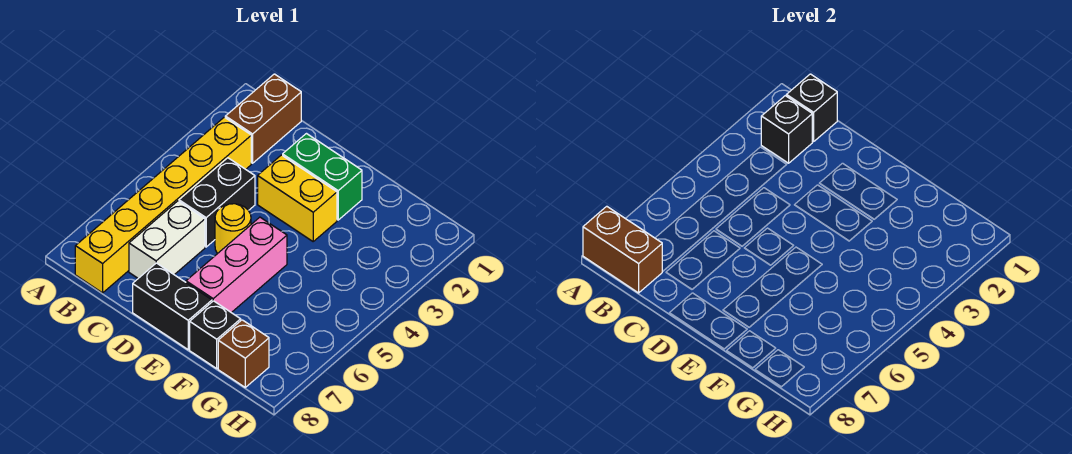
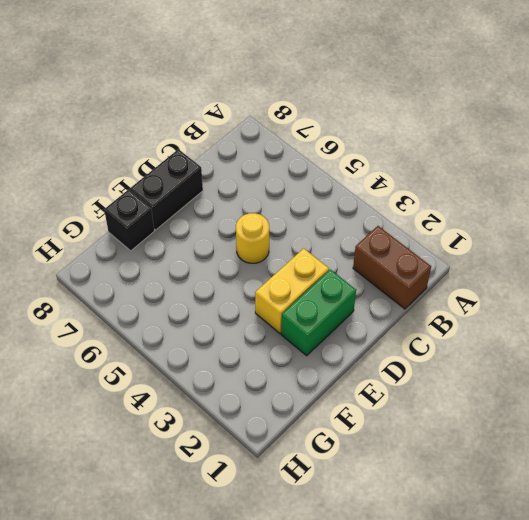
none -> yellow 1x6 brick [75,117,251,293]
none -> black 1x2 brick [179,158,255,247]
none -> white 1x2 brick [129,201,205,278]

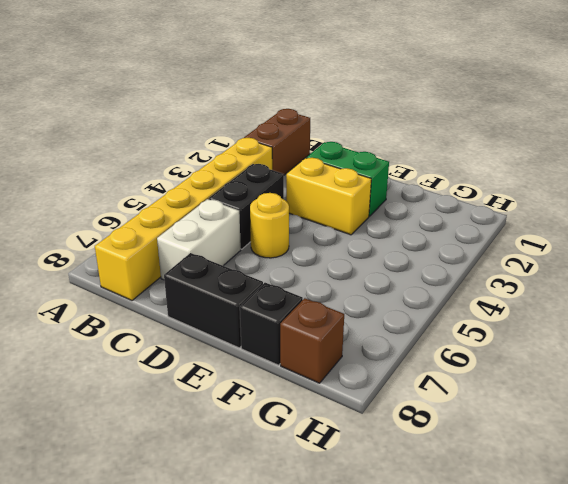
none -> pink 1x3 brick [186,217,287,313]
none -> brown 1x2 brick [583,206,662,293]
none -> black 1x1 brick [786,74,837,142]

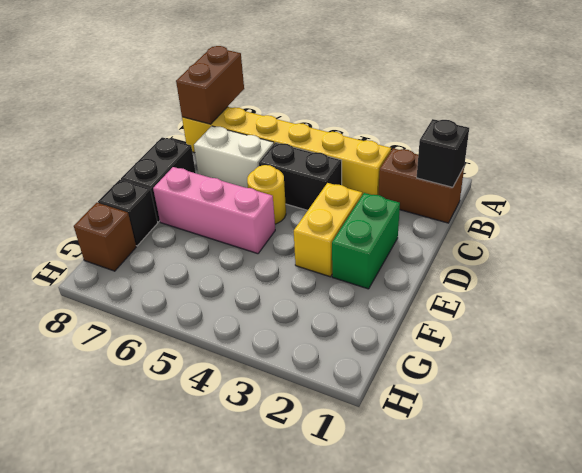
none -> black 1x1 brick [761,96,812,163]

